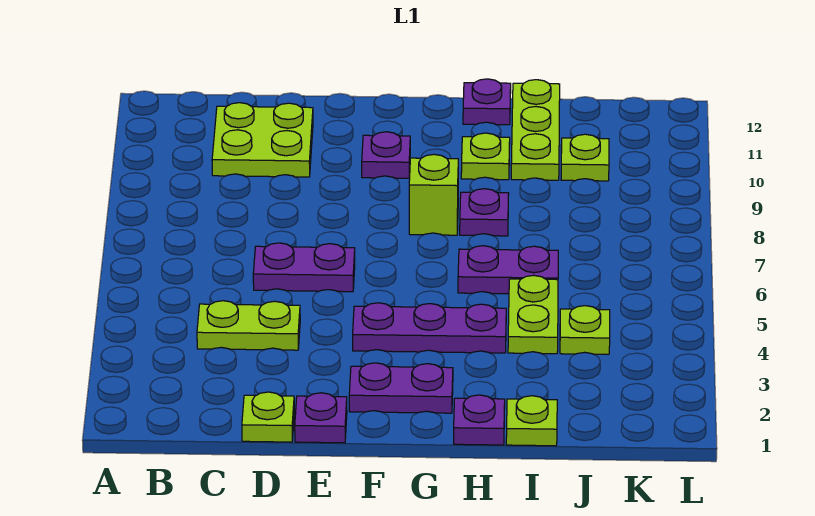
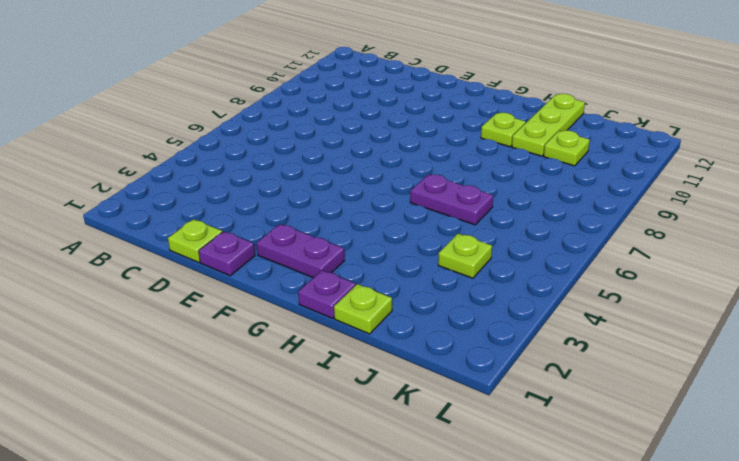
none -> lime 1x2 plate [197,301,300,350]
none -> lime 2x2 plate [212,103,313,177]
none -> purple 1x2 plate [253,243,355,292]

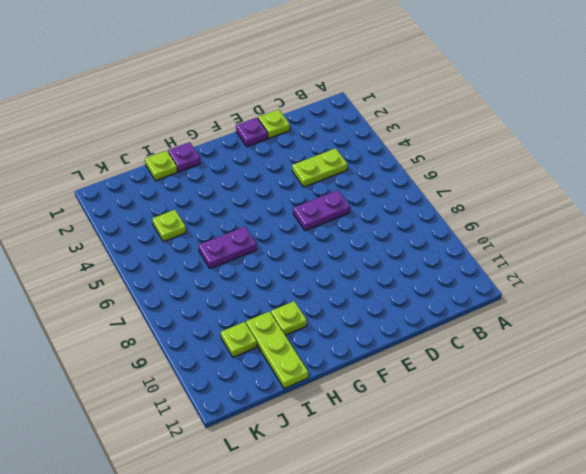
none -> lime 2x2 plate [212,103,313,177]
none -> purple 1x2 plate [349,363,453,413]
none -> purple 1x3 plate [353,303,506,353]

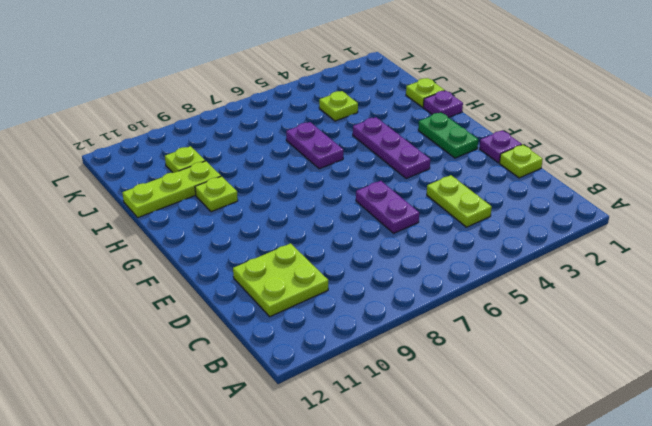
green 1x2 plate [418,112,478,158] -> purple 1x2 plate [349,363,453,413]
none -> purple 1x1 plate [362,132,410,178]
none -> lime 1x1 brick [409,154,458,235]
none -> purple 1x1 plate [460,189,509,236]

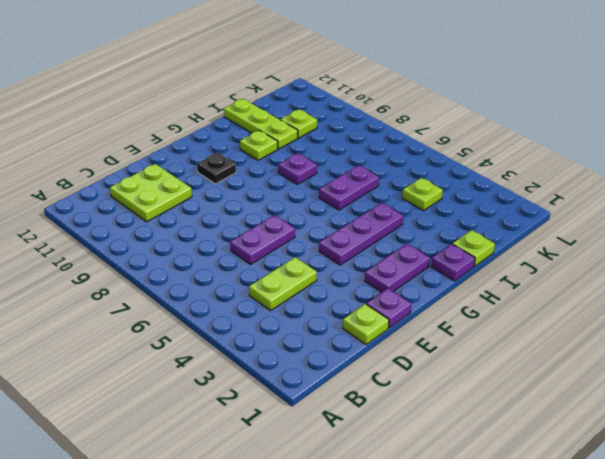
black 1x1 plate [197,153,236,184] -> purple 1x1 plate [362,132,410,178]
none -> lime 1x1 brick [409,154,458,235]
none -> purple 1x1 plate [463,79,511,125]
none -> lime 1x2 plate [508,275,558,354]

